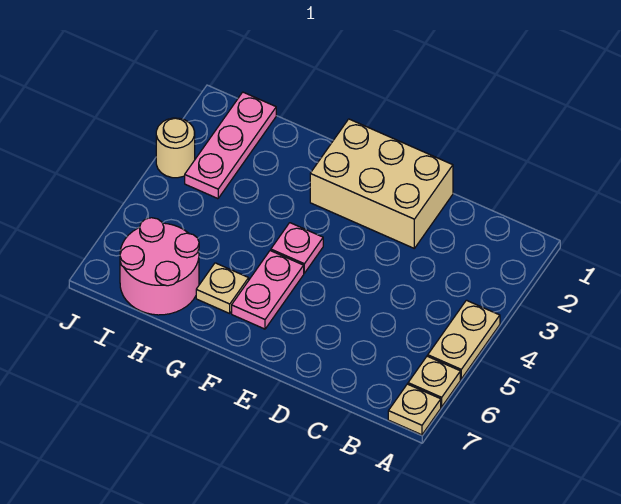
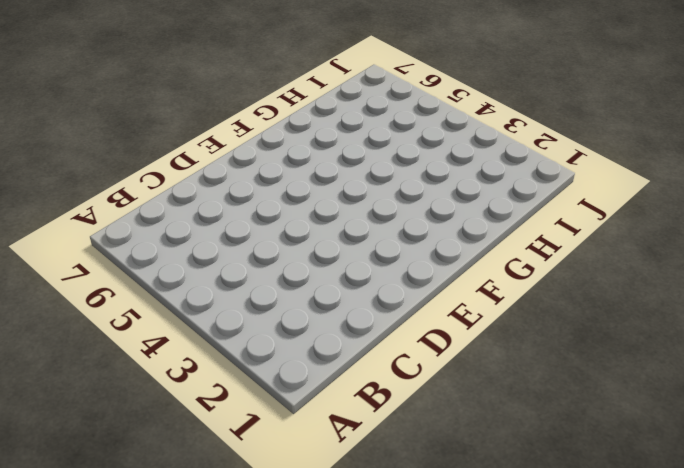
none -> tan 1x2 plate [428,300,500,379]
none -> tan 1x1 plate [408,356,460,407]

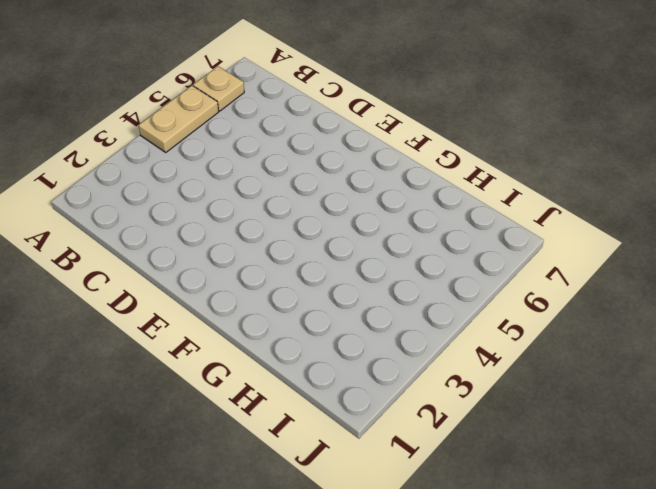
none -> tan 1x1 plate [388,384,441,435]
none -> tan 2x3 brick [310,119,453,248]

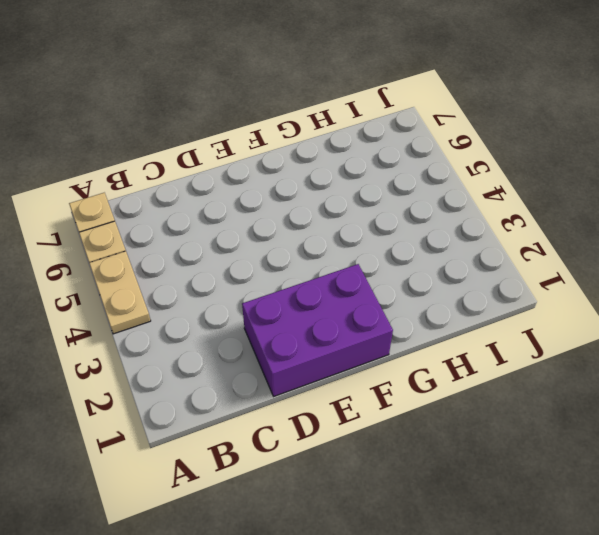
purple 2x3 brick [242,264,393,396] -> tan 2x3 brick [310,119,453,248]
none -> pink 1x1 plate [271,223,323,273]
none -> pink 1x2 plate [232,251,304,329]

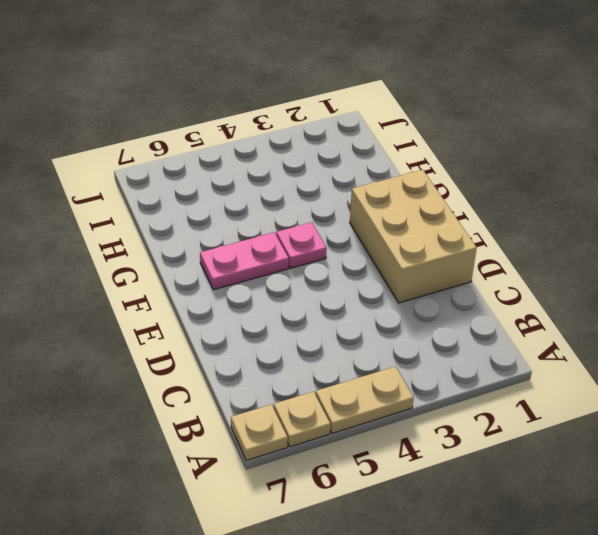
none -> tan 1x1 plate [196,263,249,313]
none -> pink 2x2 round brick [120,218,199,315]

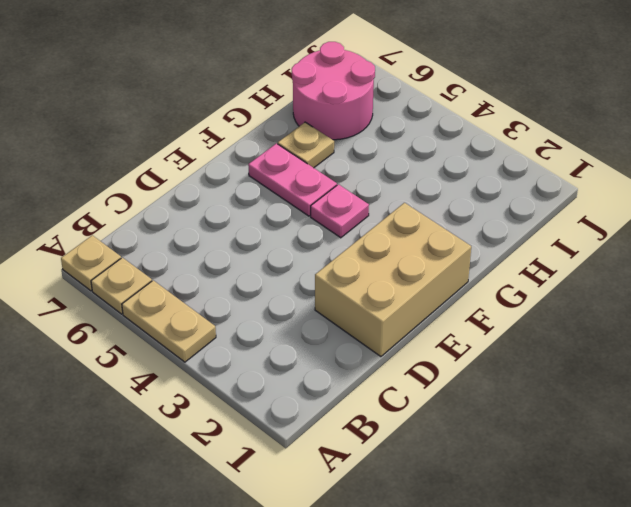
none -> pink 1x3 plate [185,92,276,199]
none -> tan 1x1 round brick [156,118,195,178]

